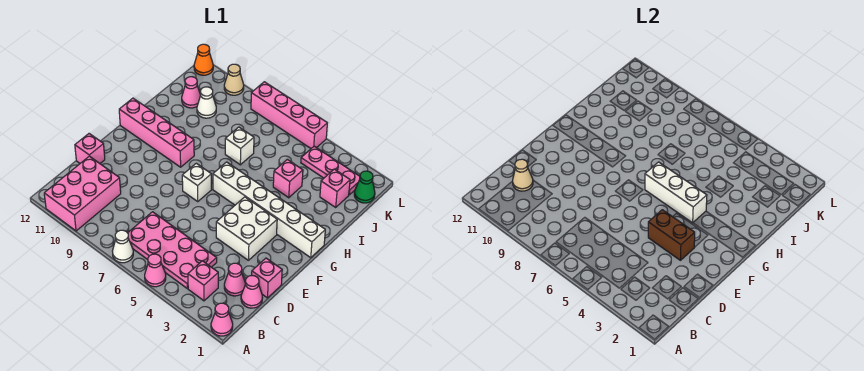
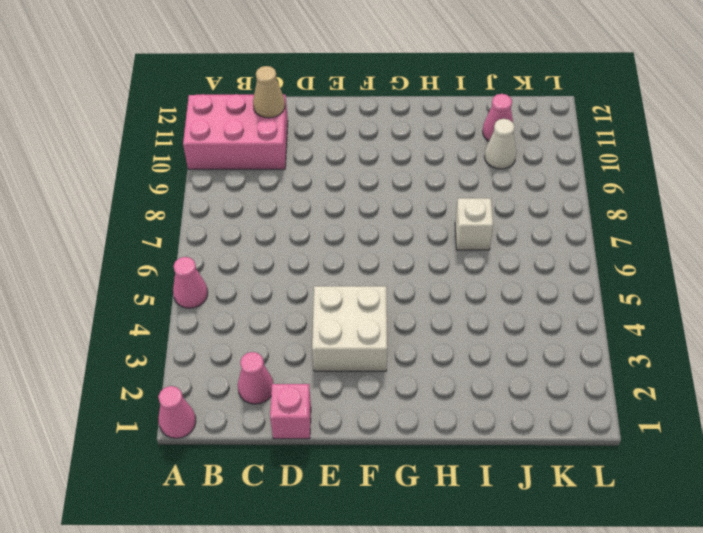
none -> white 1x1 cone [113,230,133,263]
none -> pink 1x1 brick [188,261,218,301]
none -> pink 2x4 plate [128,212,217,288]

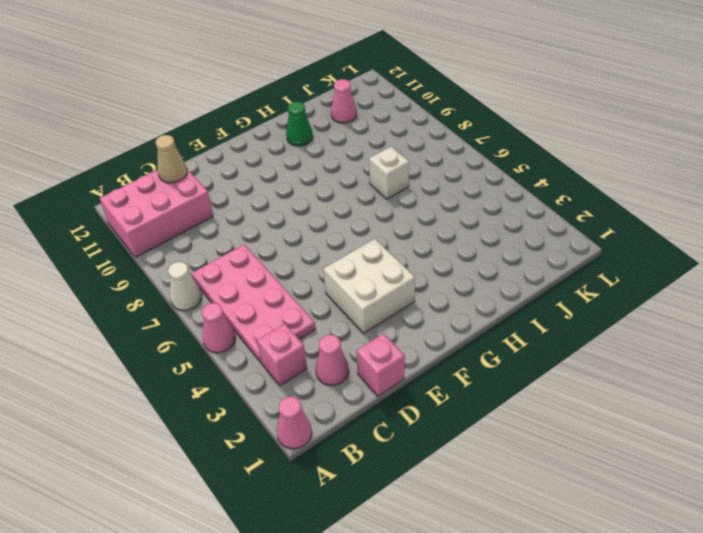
green 1x1 cone [286,102,313,146] -> green 1x1 cone moved to [354,171,375,203]
none -> pink 1x1 cone [241,276,262,308]
none -> pink 1x1 brick [75,134,105,163]
none -> white 1x1 brick [182,163,211,201]

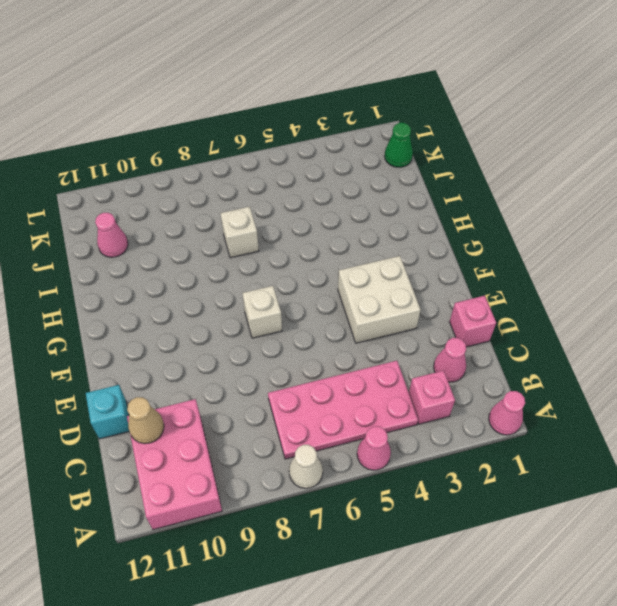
cyan 1x1 brick [86,385,129,439] -> pink 1x1 brick [75,134,105,163]
none -> pink 1x1 cone [241,276,262,308]
none -> white 1x6 brick [213,162,325,257]
none -> pink 1x4 brick [119,98,194,167]

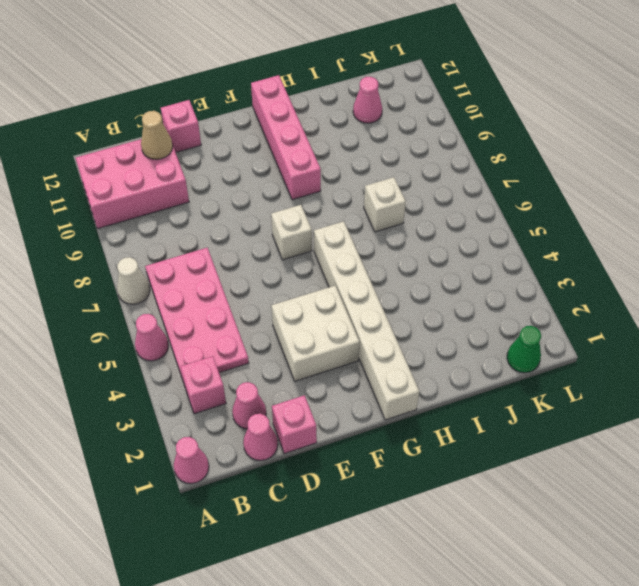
none -> pink 1x1 brick [273,159,303,198]
none -> pink 1x1 brick [320,169,350,207]
none -> white 1x1 cone [197,87,216,118]

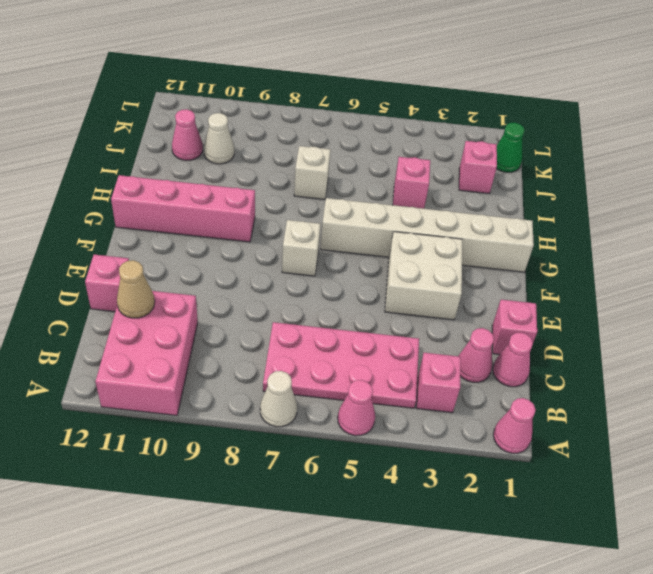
none -> pink 1x3 plate [301,146,360,195]
none -> pink 1x4 brick [251,82,327,148]
none -> tan 1x1 cone [224,64,244,95]

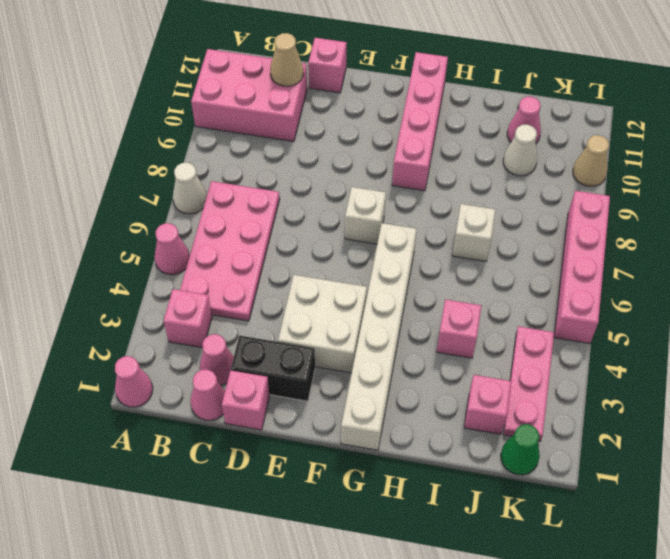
black 1x2 brick [231,336,315,401] -> none
none -> orange 1x1 cone [194,44,213,75]
none -> brown 1x2 brick [648,210,695,260]
none -> white 1x3 brick [645,162,707,223]

